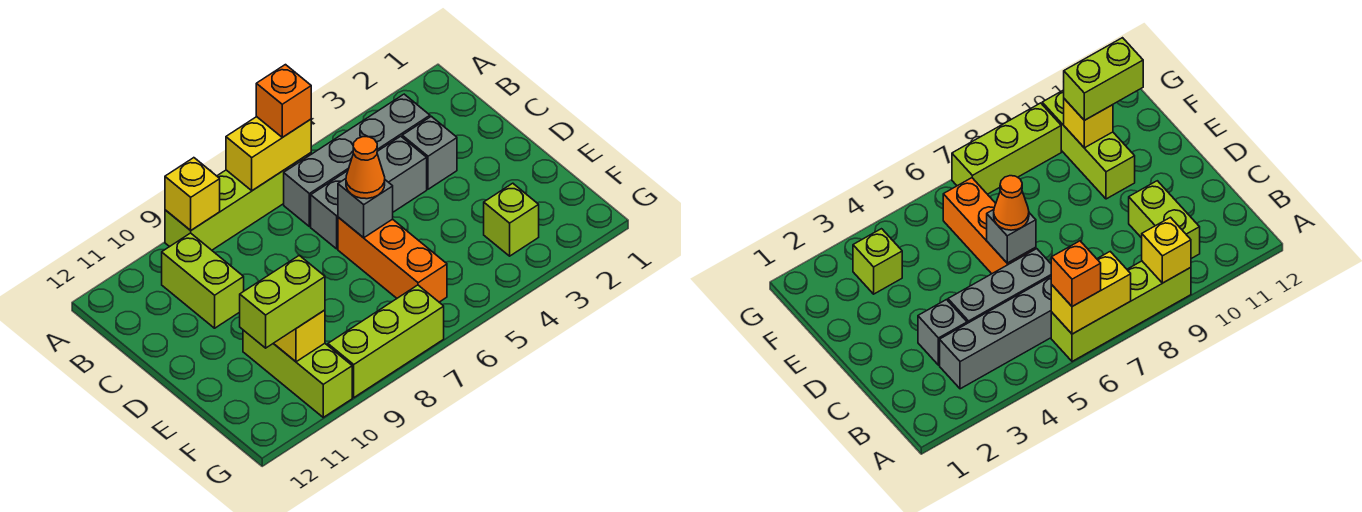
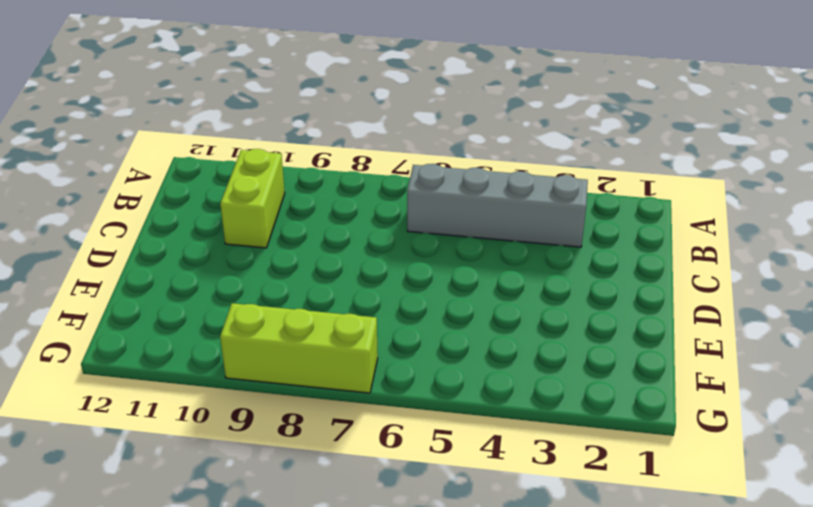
none -> lime 1x4 brick [165,153,311,250]
none -> grey 1x1 brick [402,116,457,189]
none -> grey 1x3 brick [311,136,427,249]

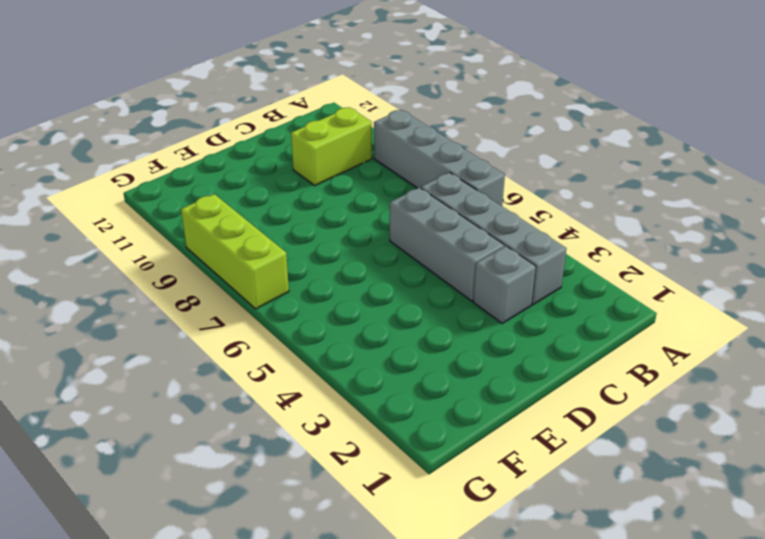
grey 1x4 brick [374,110,505,206] -> lime 1x4 brick [165,153,311,250]
none -> orange 1x3 brick [338,217,447,302]
none -> lime 1x3 brick [243,330,352,417]
none -> lime 1x1 brick [484,183,539,256]

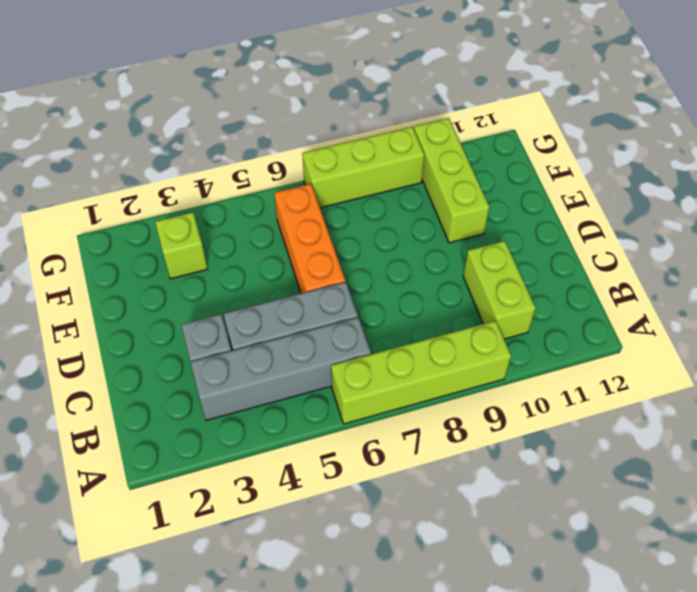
none -> yellow 1x2 brick [226,117,311,191]
none -> yellow 1x1 brick [165,158,220,230]
none -> grey 1x1 brick [338,179,393,238]

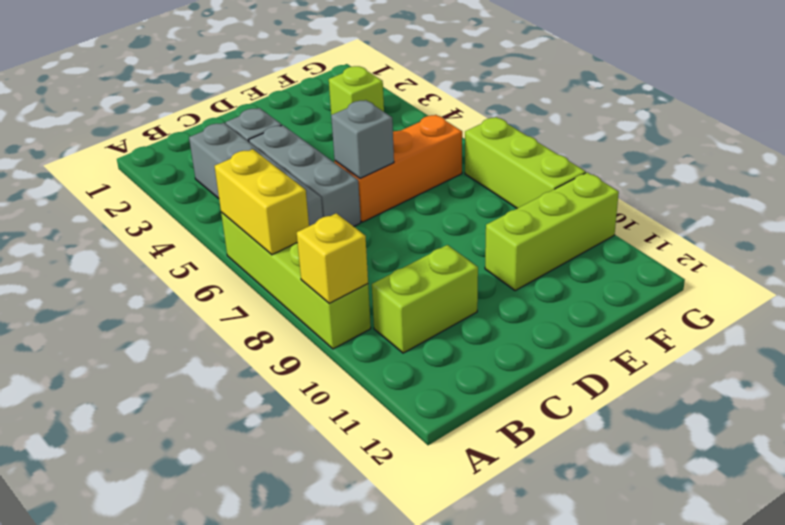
none -> yellow 1x1 brick [274,310,325,362]
none -> orange 1x1 brick [256,65,311,137]
none -> orange 1x1 cone [346,137,385,199]

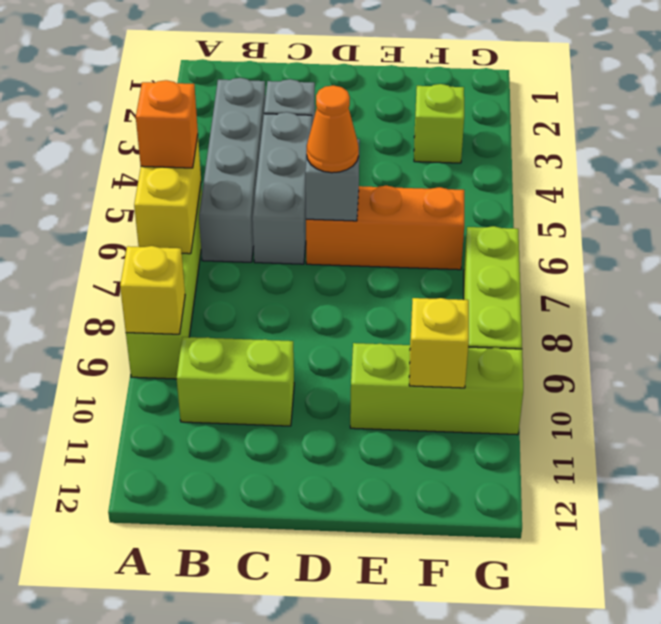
none -> lime 1x2 brick [240,255,325,348]

